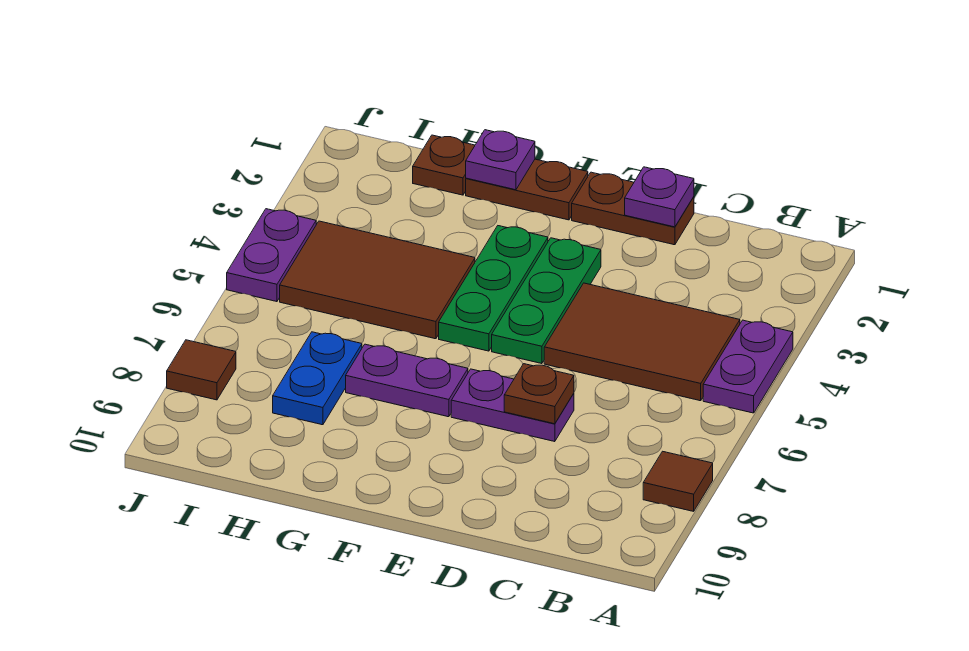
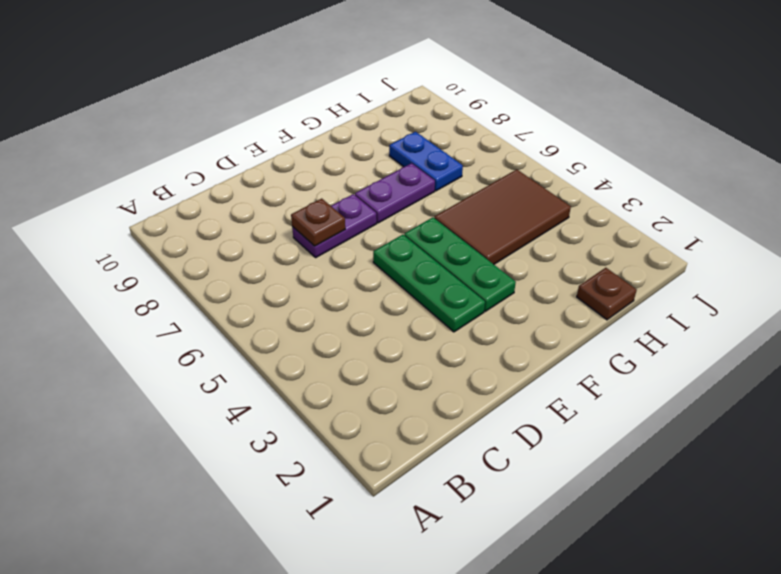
none -> purple 1x2 plate [703,320,793,413]
none -> brown 1x1 tile [643,451,713,511]
none -> brown 2x3 tile [544,283,740,401]

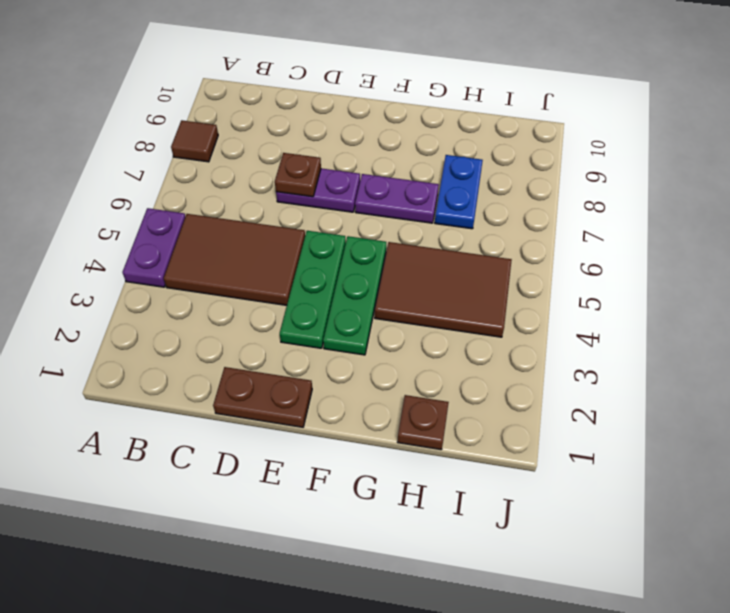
none -> brown 1x2 plate [466,159,588,220]
none -> purple 1x2 plate [227,209,316,302]
none -> brown 1x1 tile [167,340,236,400]

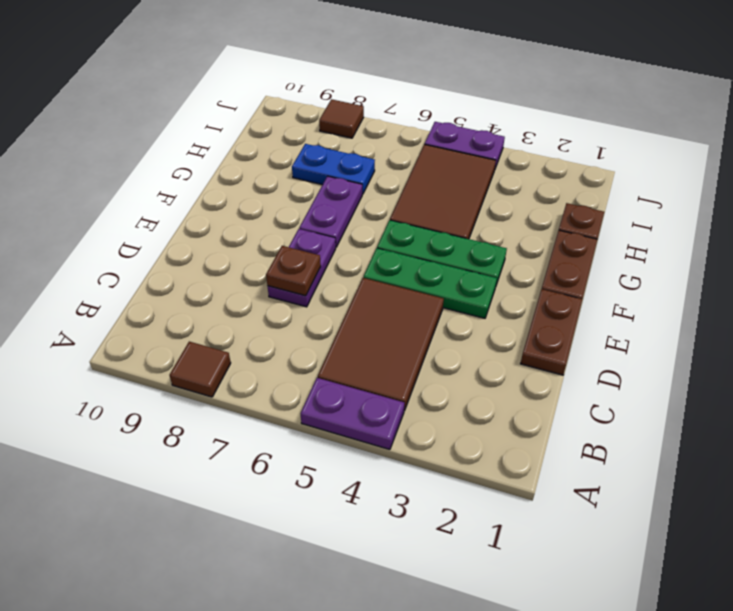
none -> purple 1x1 plate [625,167,694,227]
none -> purple 1x1 plate [466,130,535,190]

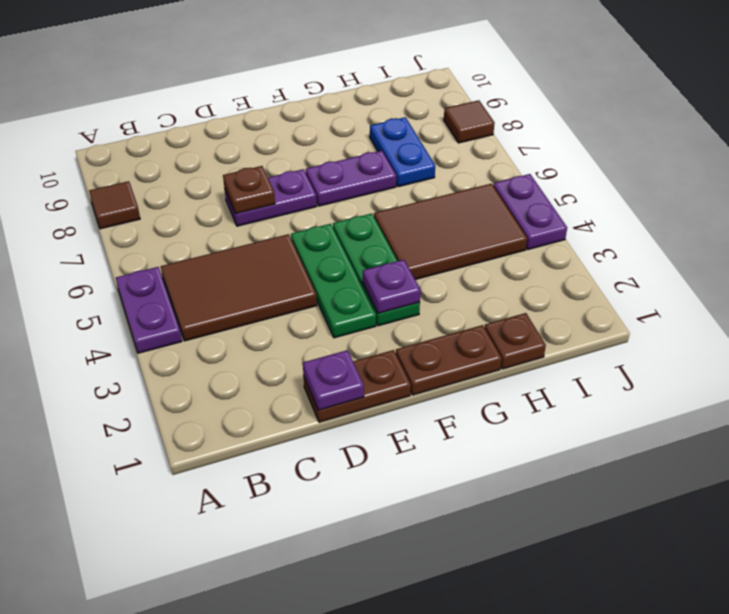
purple 1x1 plate [363,260,421,313] -> purple 1x1 plate moved to [466,130,535,190]

